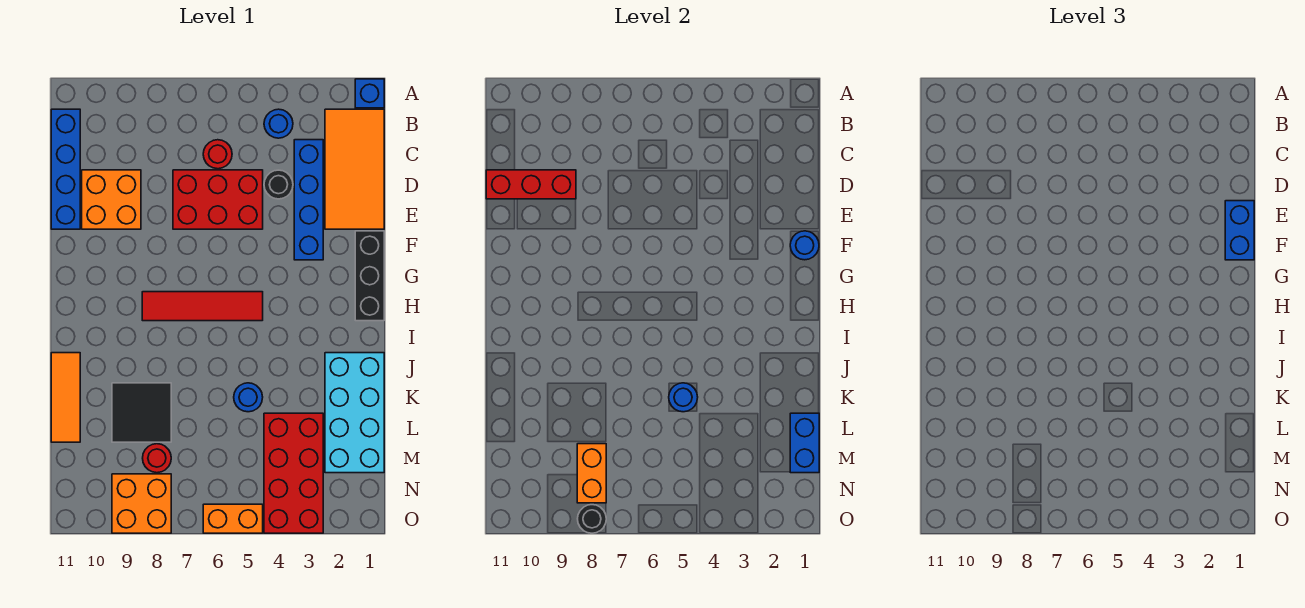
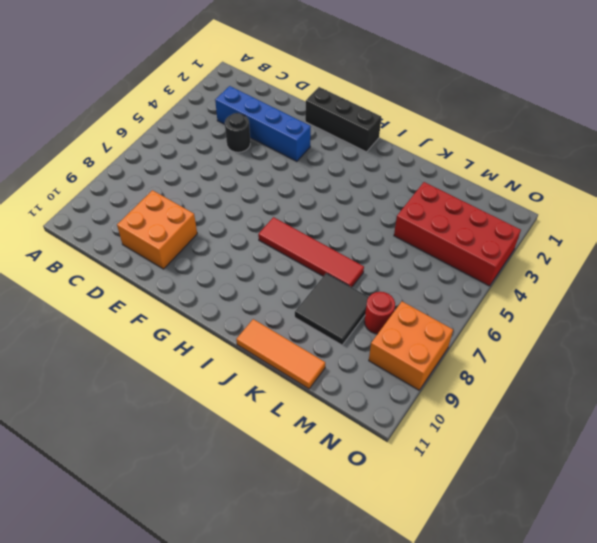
red 1x4 tile [258,217,364,287] -> red 1x4 tile turned to [142,292,263,321]
none -> blue 1x1 brick [355,79,384,108]
none -> orange 2x4 tile [325,109,384,229]
none -> blue 1x1 round brick [264,109,293,138]

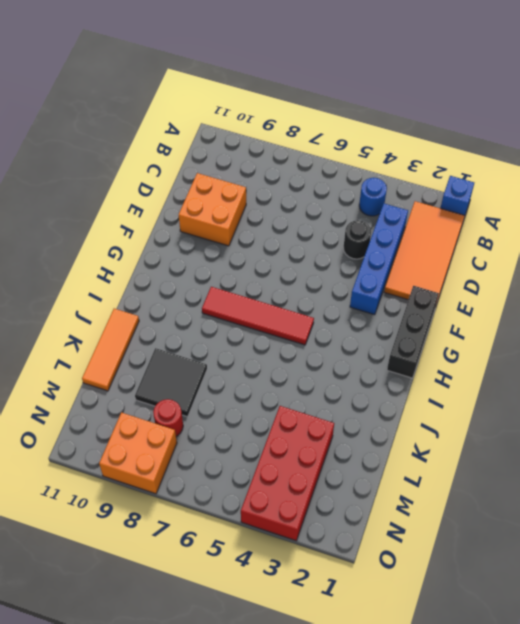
none -> blue 1x4 brick [51,109,80,229]
none -> red 1x1 round brick [203,140,232,169]
none -> red 2x3 brick [173,170,263,229]

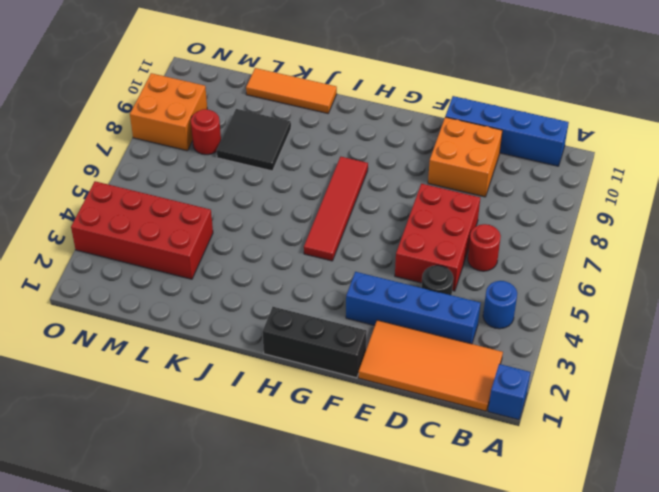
none -> cyan 2x4 brick [325,353,384,473]
none -> blue 1x1 round brick [234,383,263,412]
none -> orange 1x2 brick [203,504,263,533]

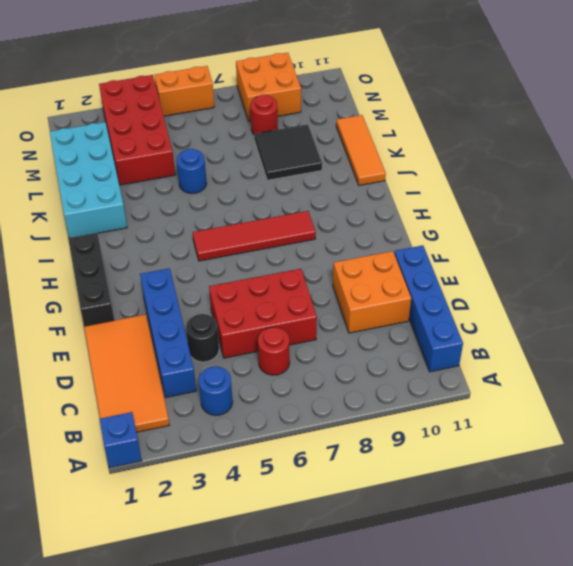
none -> red 1x3 brick [486,170,576,199]
none -> blue 1x1 round brick [790,231,819,260]
none -> blue 1x1 round brick [669,383,698,412]

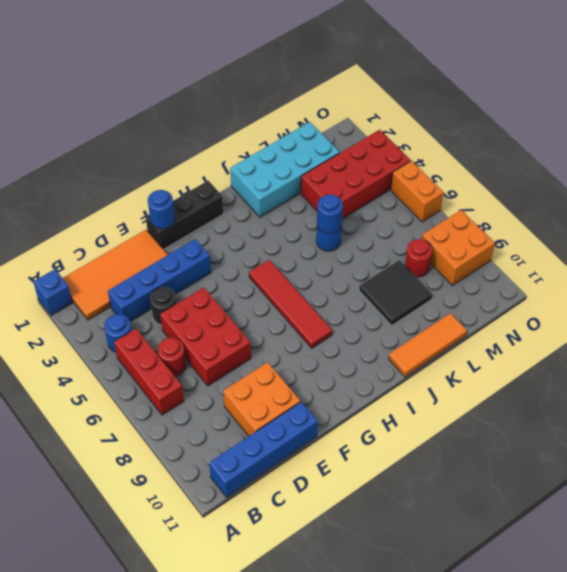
red 1x3 brick [114,329,184,415] -> red 1x3 brick moved to [486,170,576,199]
none -> blue 1x2 brick [790,413,819,473]
none -> orange 1x2 brick [577,444,606,503]
none -> black 1x1 round brick [578,505,606,533]

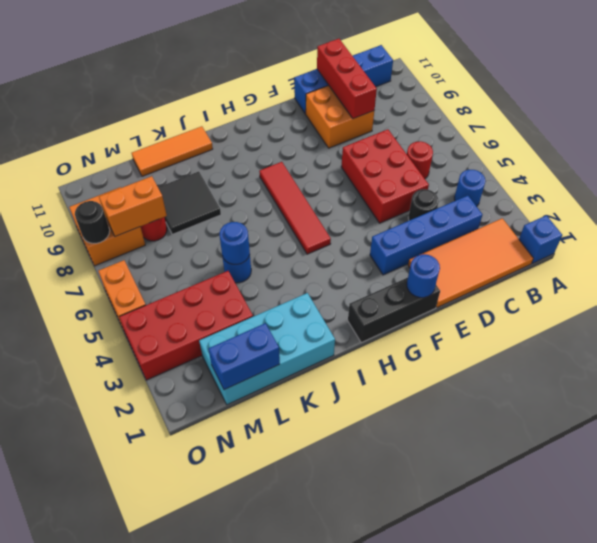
none -> blue 1x2 brick [1225,201,1254,260]

